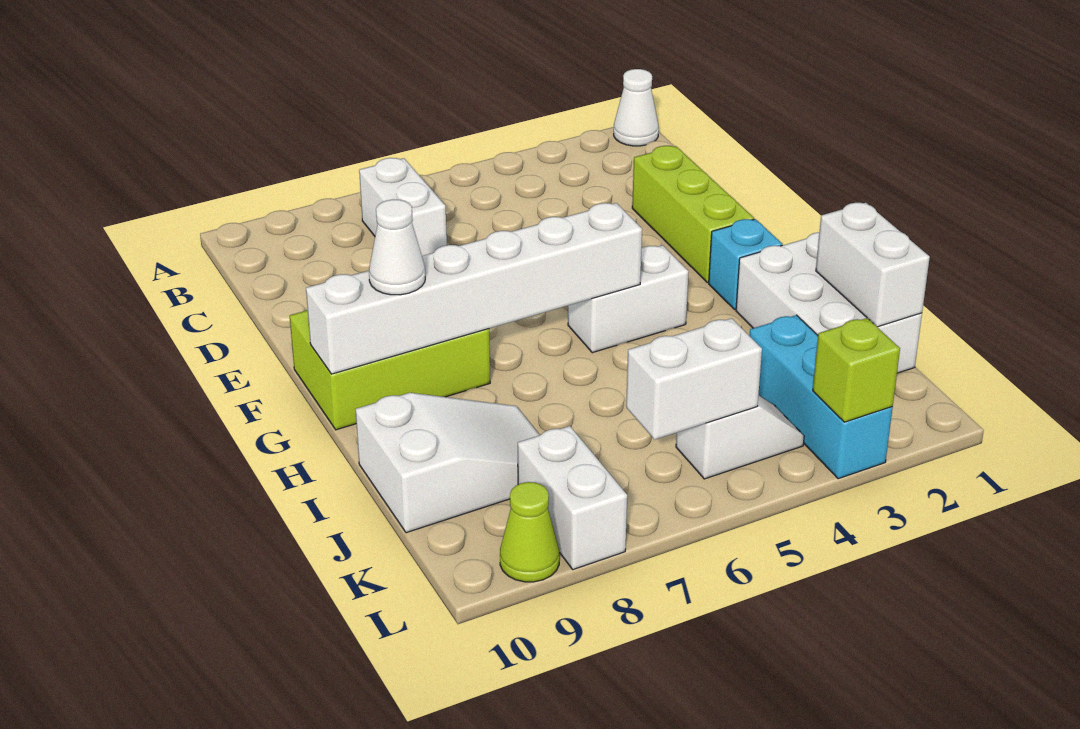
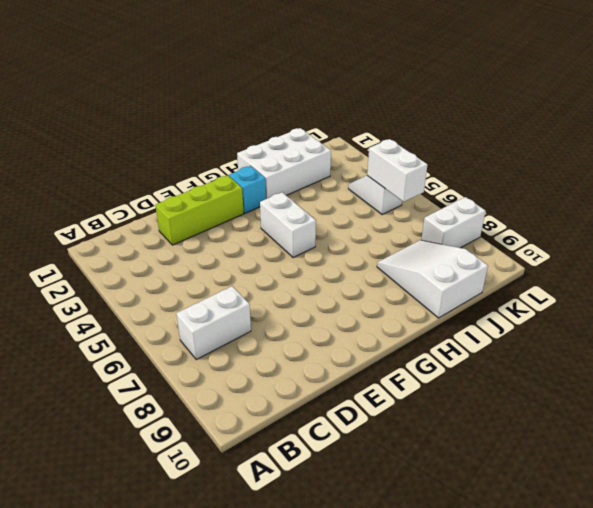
none -> white 1x1 cone [614,69,659,146]
none -> lime 2x3 brick [290,310,490,430]
none -> cyan 1x3 brick [750,315,893,479]

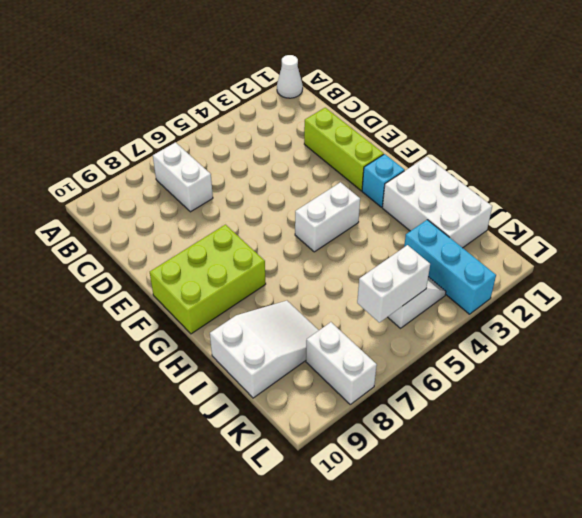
none -> lime 1x1 cone [500,482,559,582]
none -> white 1x6 brick [306,203,642,374]
none -> white 1x2 brick [816,203,930,327]

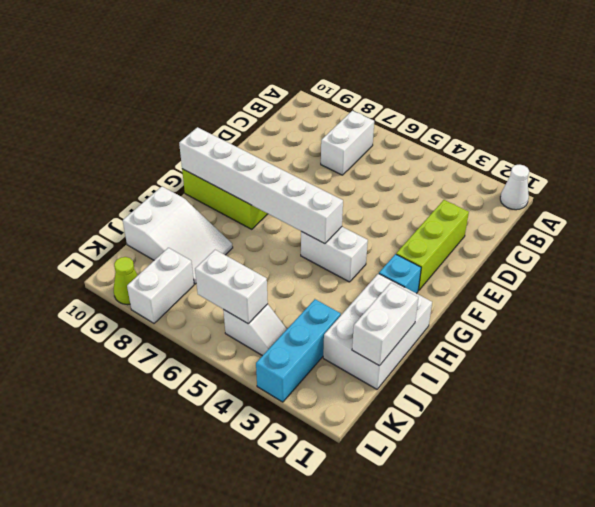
none -> lime 1x1 brick [813,318,900,422]
none -> white 1x1 cone [369,199,425,295]

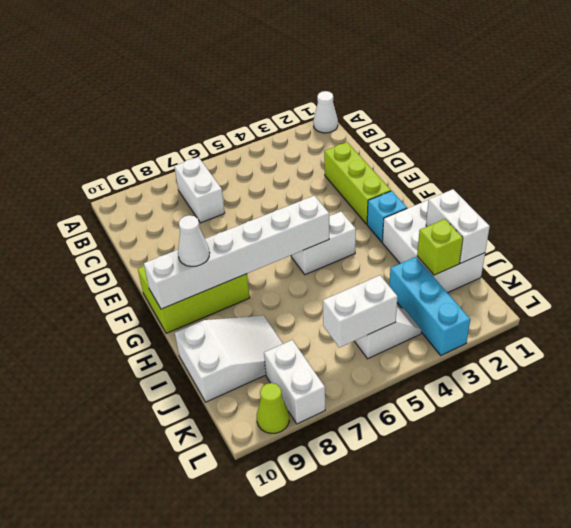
lime 1x1 brick [417,219,463,275] -> lime 1x1 brick moved to [813,318,900,422]

